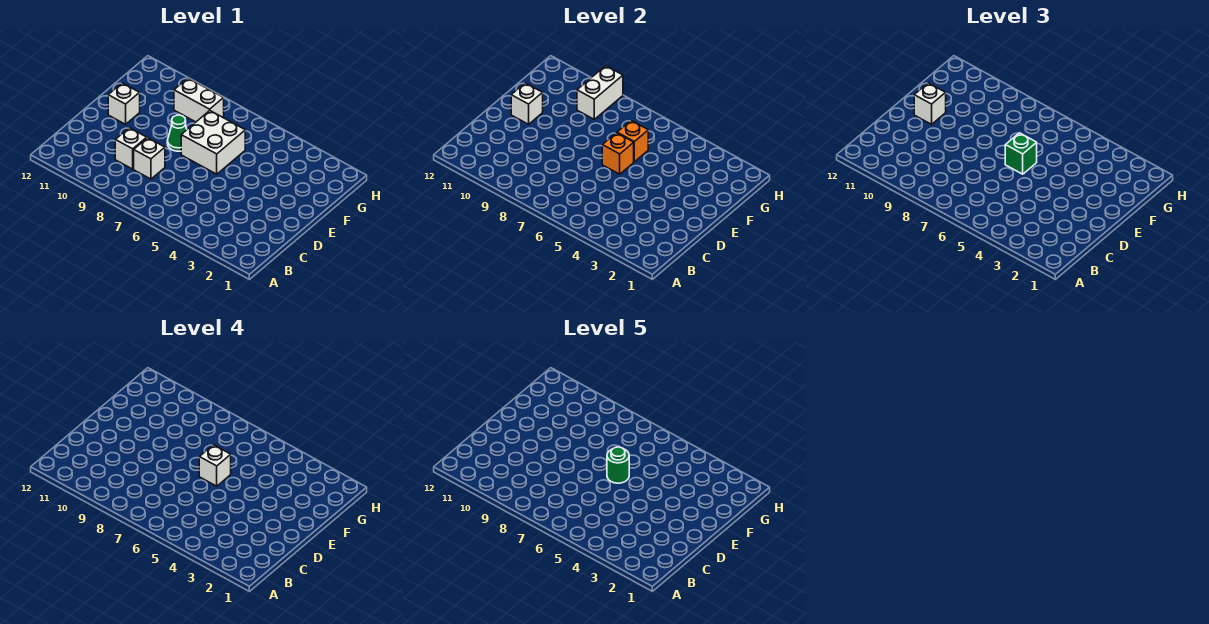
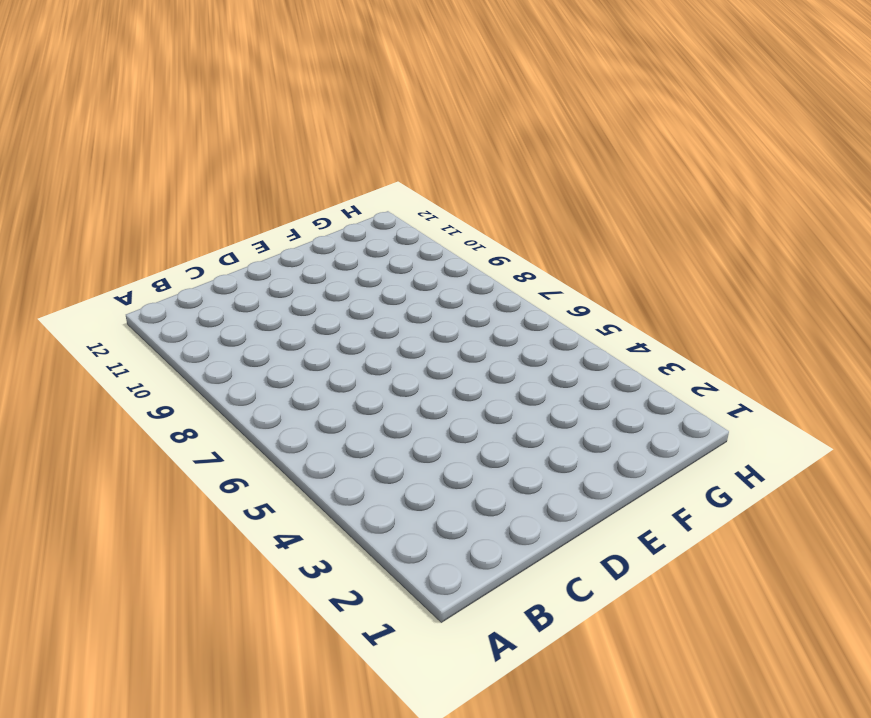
none -> white 1x1 brick [134,138,165,179]
none -> white 1x1 brick [115,128,147,169]
none -> white 2x2 brick [181,111,245,174]

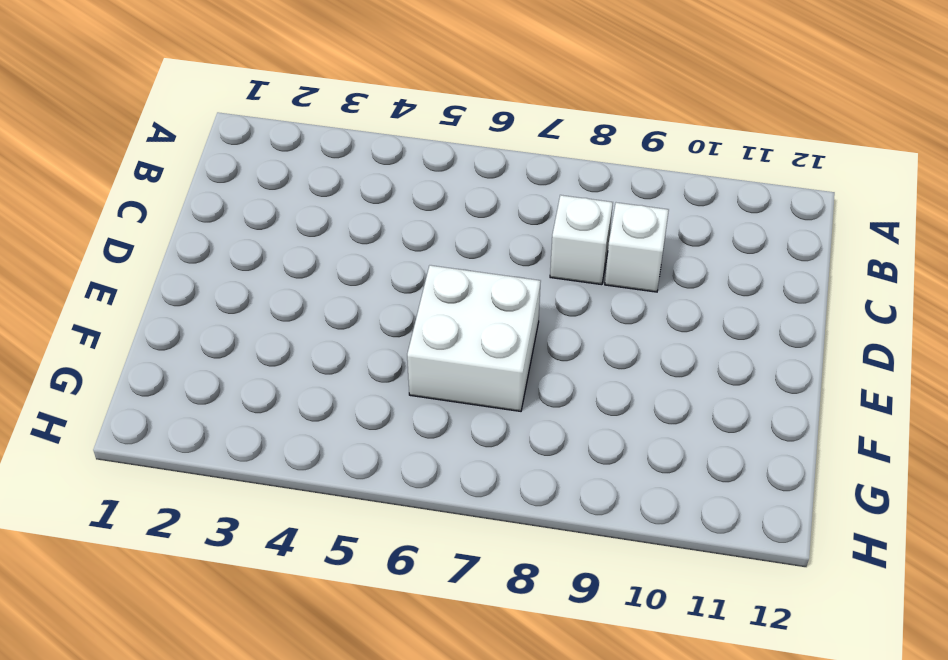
none -> green 1x1 cone [167,115,187,151]
none -> white 1x1 brick [108,83,140,124]
none -> white 1x2 brick [174,78,224,122]

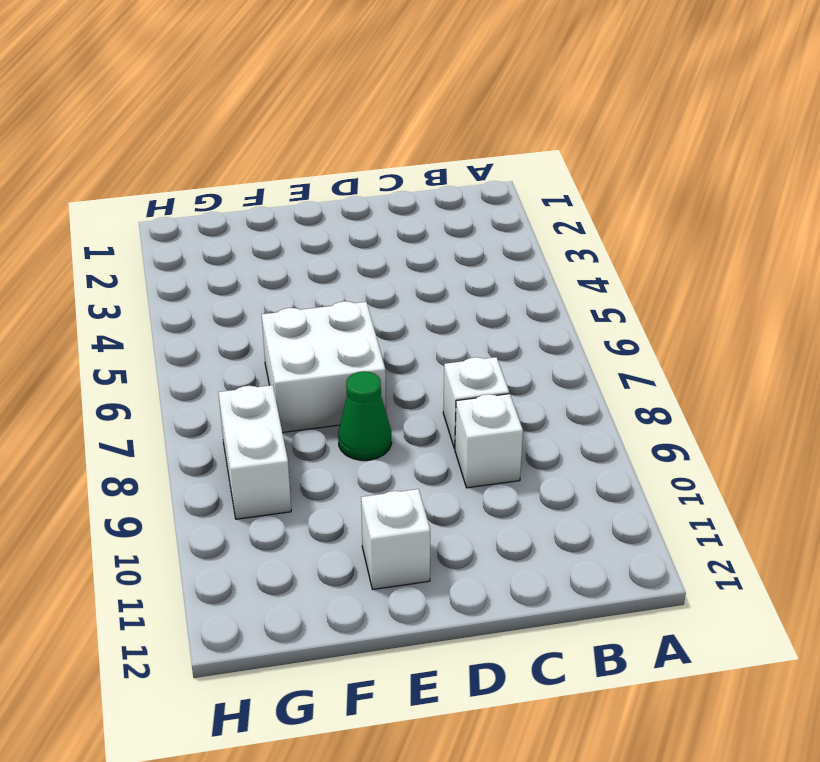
none -> orange 1x1 brick [602,133,634,174]
none -> white 1x1 brick [511,83,543,124]
none -> orange 1x1 brick [617,121,648,162]

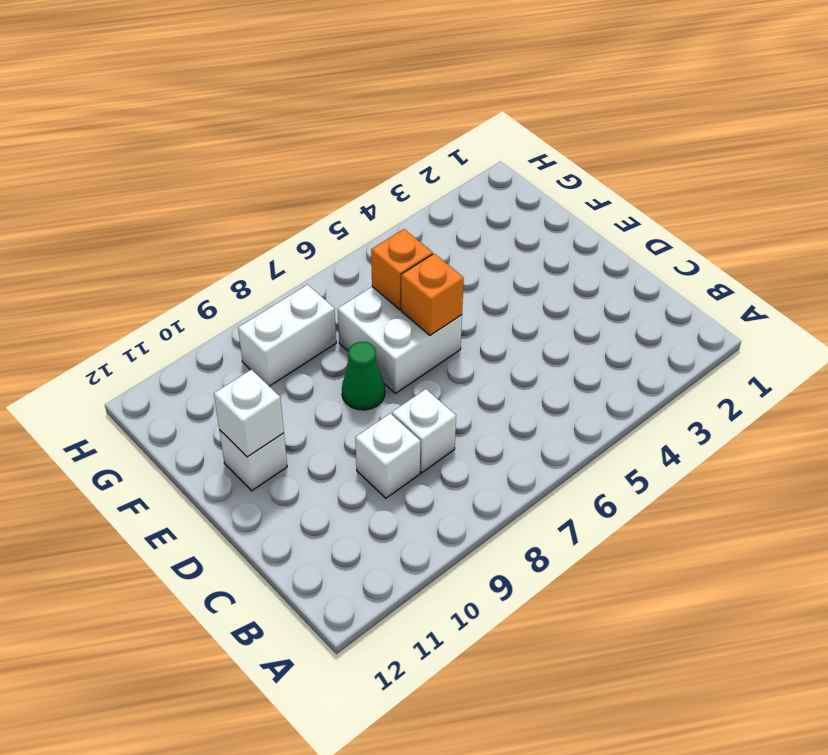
none -> white 1x2 brick [577,66,623,119]
none -> green 1x1 brick [1005,133,1037,174]
none -> white 1x1 brick [914,83,946,124]

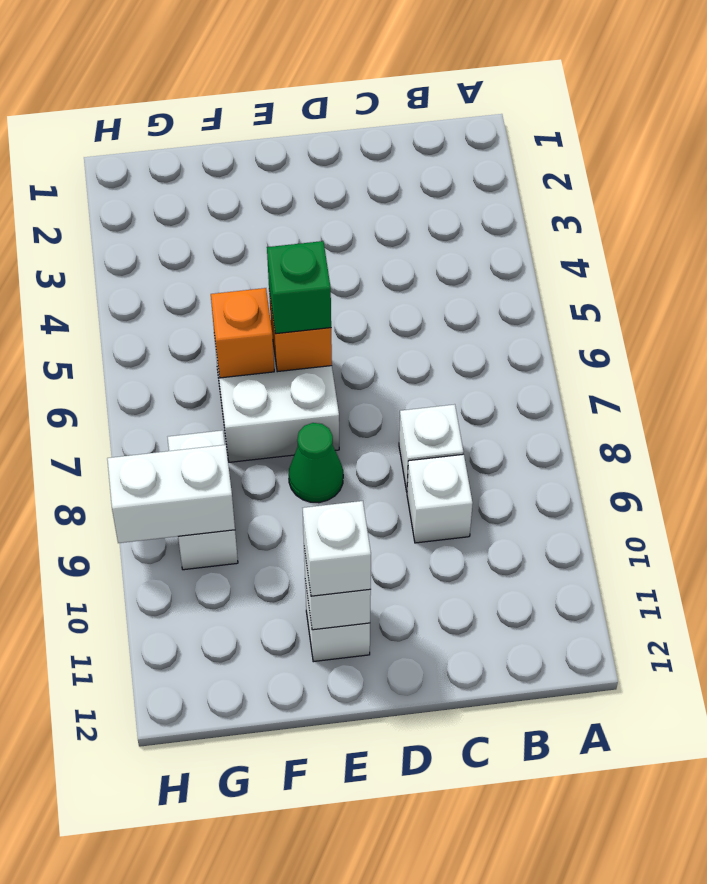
none -> white 1x1 brick [199,445,231,486]
none -> green 1x1 round brick [607,447,629,483]

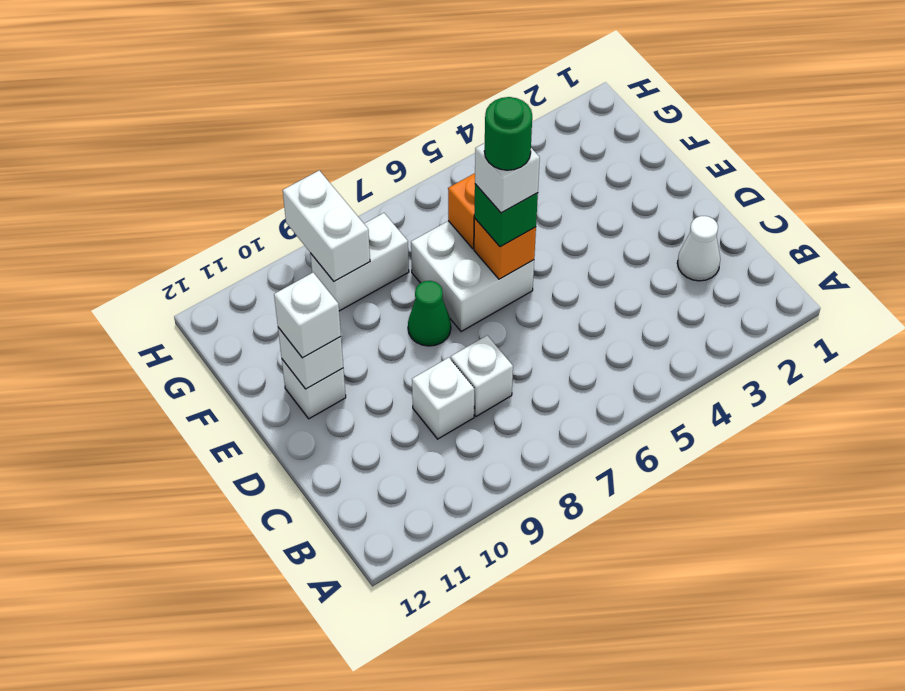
white 1x1 cone [677,216,720,281] -> none

